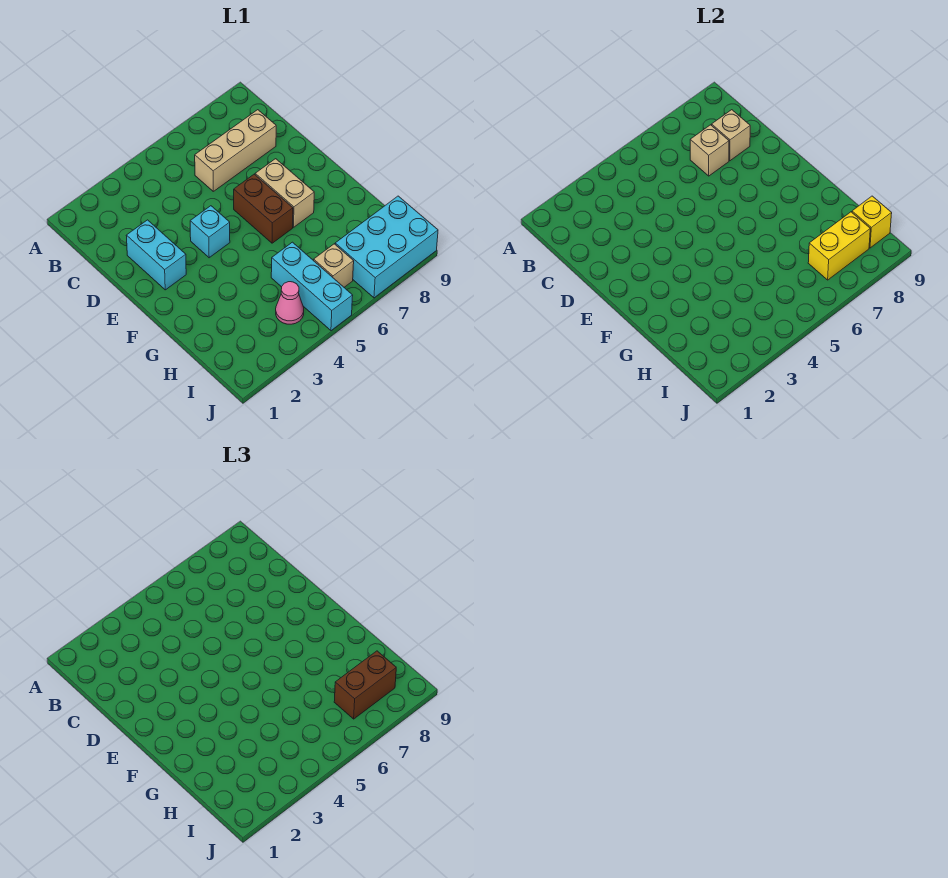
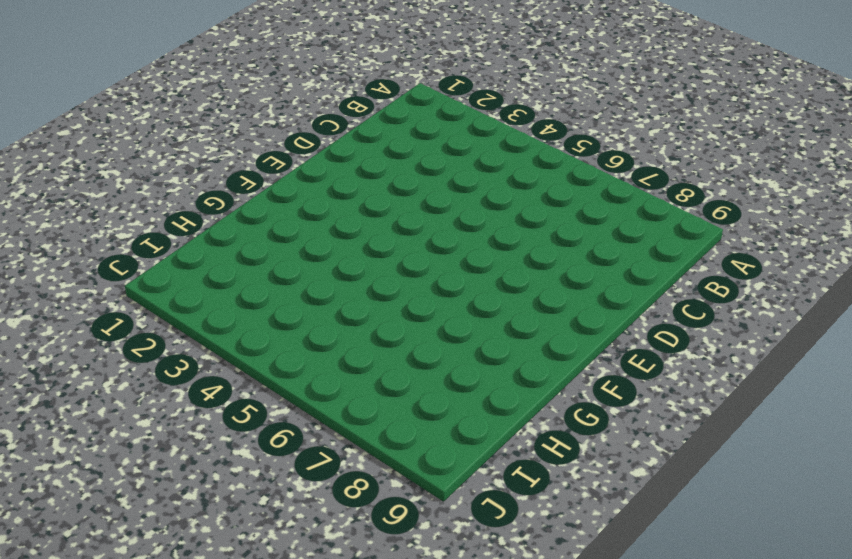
none -> tan 1x3 brick [195,110,276,191]
none -> cyan 1x2 brick [126,220,186,290]
none -> cyan 1x1 brick [190,206,230,258]

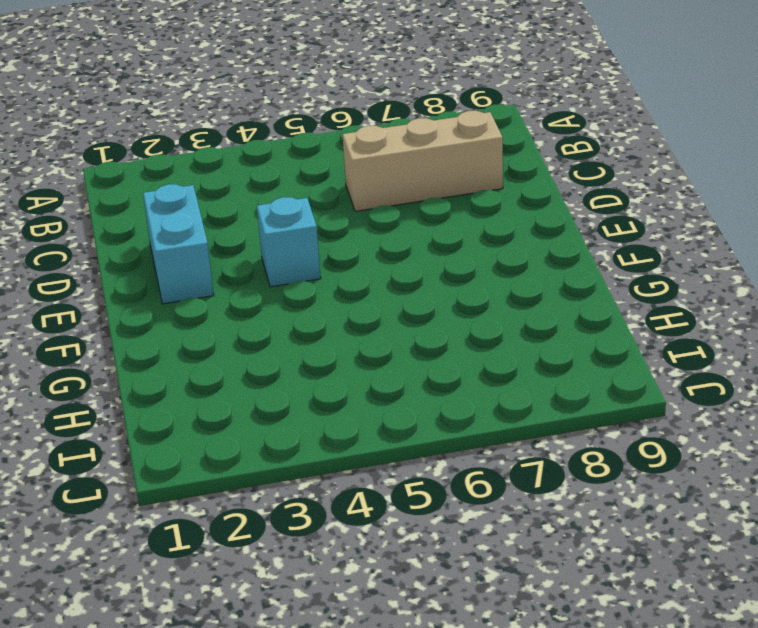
none -> brown 1x2 brick [234,174,293,243]
none -> tan 1x2 brick [255,159,314,227]
none -> cyan 1x3 brick [271,242,353,331]

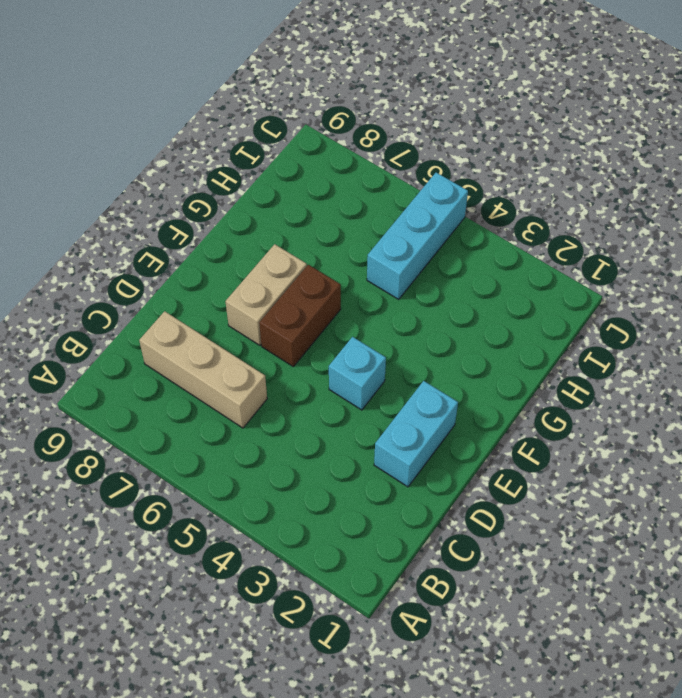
none -> pink 1x1 cone [276,282,304,324]
none -> tan 1x1 brick [314,244,354,287]
none -> cyan 2x3 brick [335,196,438,298]

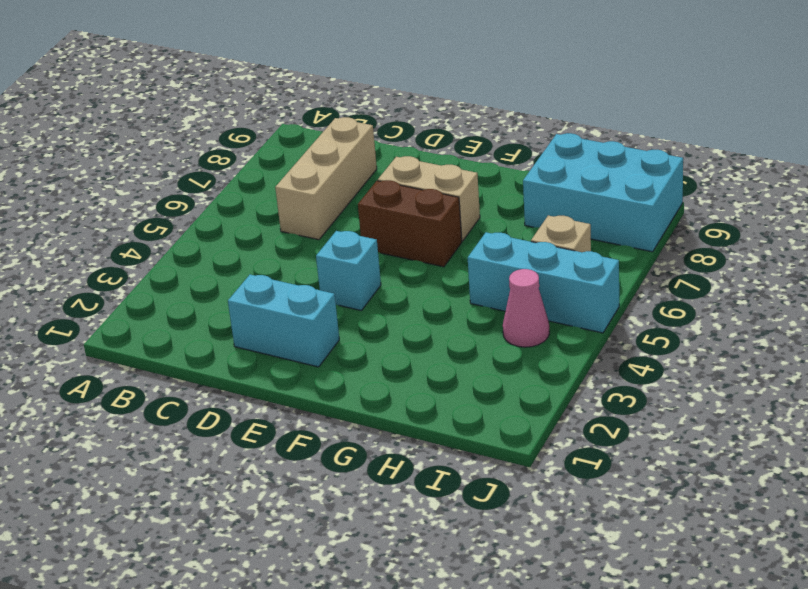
cyan 2x3 brick [523,133,683,252] -> cyan 2x3 brick turned to [335,196,438,298]
none -> tan 1x1 brick [690,125,729,176]
none -> tan 1x1 brick [712,110,750,161]
none -> yellow 1x2 brick [808,212,870,280]

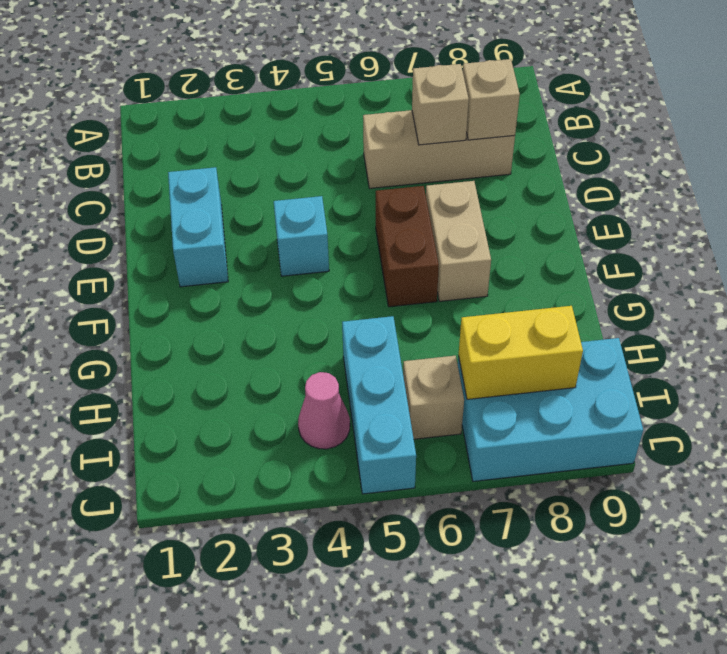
none -> yellow 1x1 brick [852,196,892,248]
none -> brown 1x2 brick [334,651,396,719]

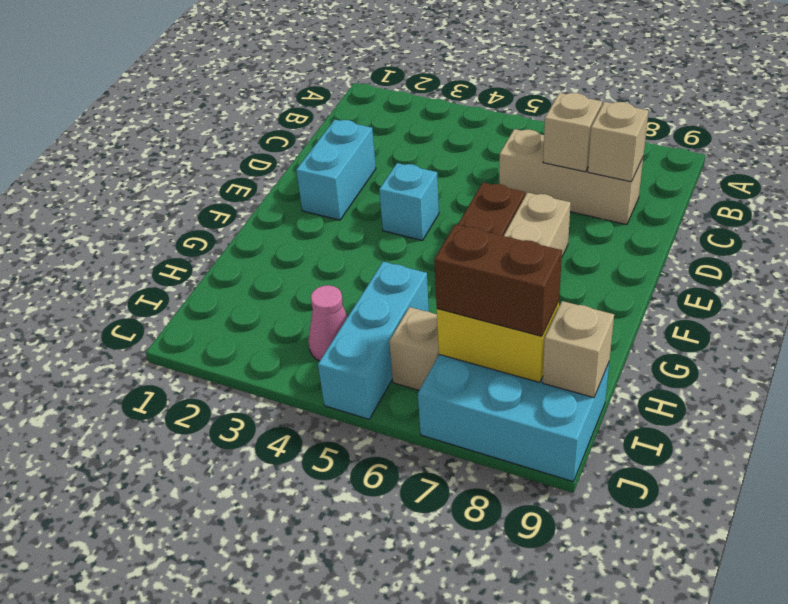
tan 1x1 brick [543,301,614,398] -> yellow 1x1 brick [852,196,892,248]

